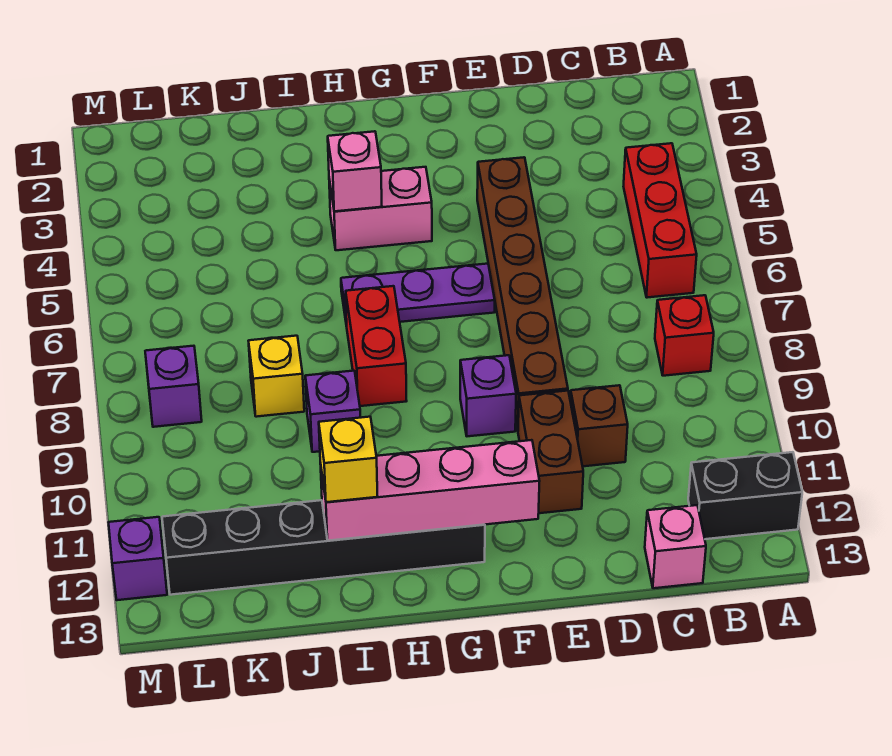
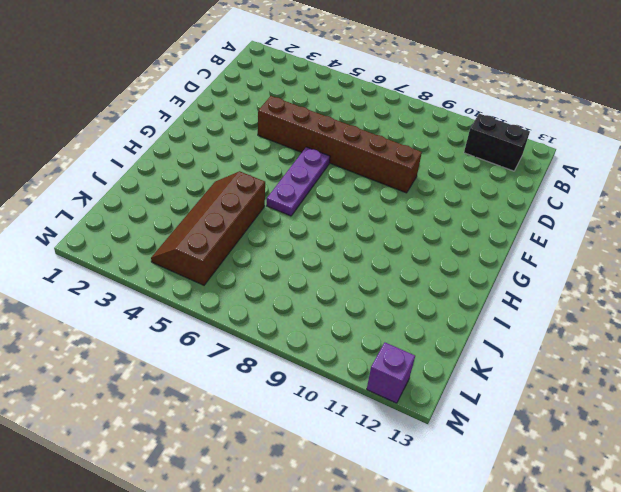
black 1x2 brick [464,114,530,171] -> black 1x2 brick turned to [688,452,802,539]
brown 2x4 slope [151,171,265,285] -> none
none -> red 1x3 brick [624,143,697,298]
none -> red 1x1 brick [655,295,714,376]
none -> pink 1x1 brick [645,505,706,588]

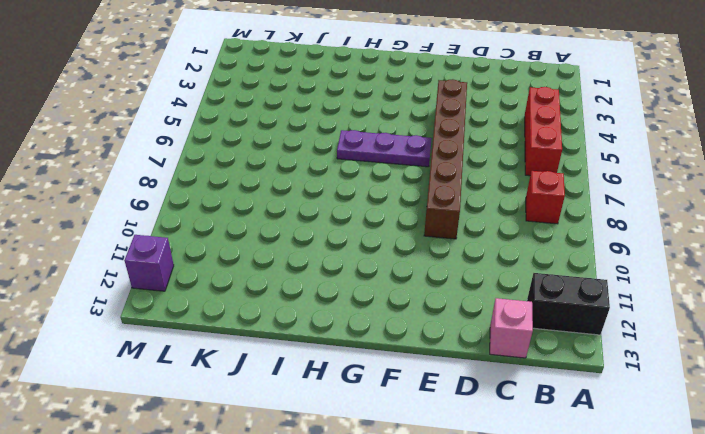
none -> brown 1x1 brick [570,385,628,466]
none -> brown 1x2 brick [518,391,583,513]
none -> purple 1x1 brick [460,355,516,436]

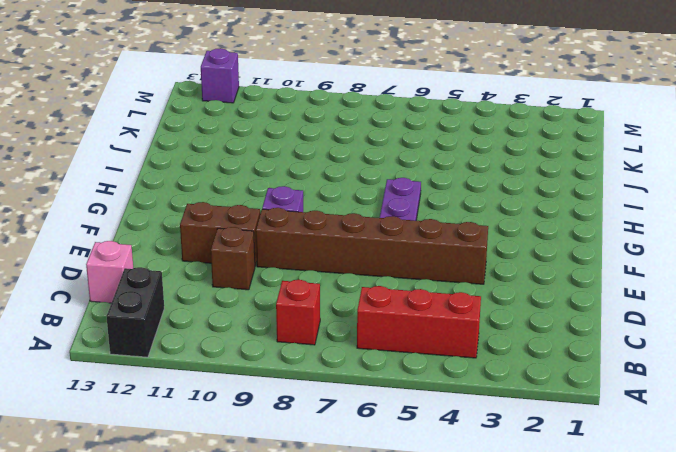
none -> pink 1x2 brick [329,167,432,250]
none -> black 1x6 brick [162,500,485,595]
none -> red 1x2 brick [346,286,407,406]

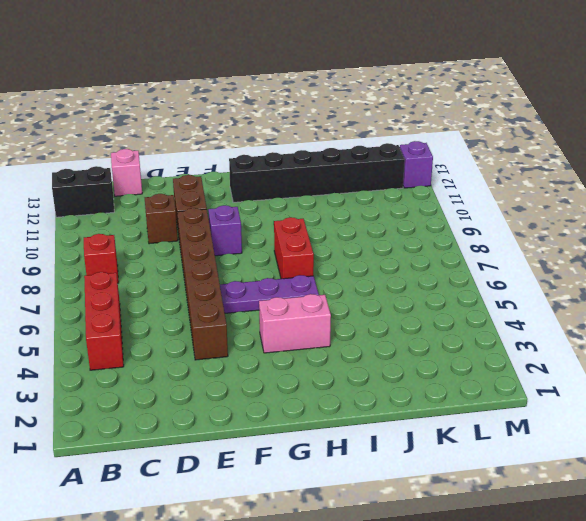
none -> purple 1x1 brick [305,371,360,452]
none -> yellow 1x1 brick [249,336,304,417]
none -> purple 1x1 brick [145,346,202,427]

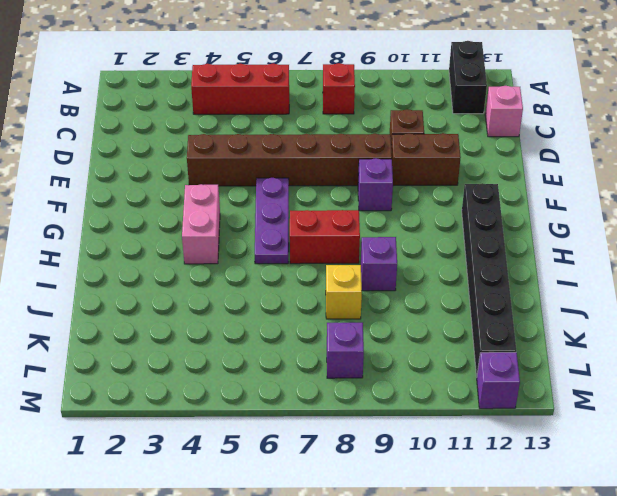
none -> pink 1x4 brick [320,440,540,541]
none -> pink 1x1 brick [328,131,382,211]
none -> yellow 1x1 brick [319,417,378,502]

